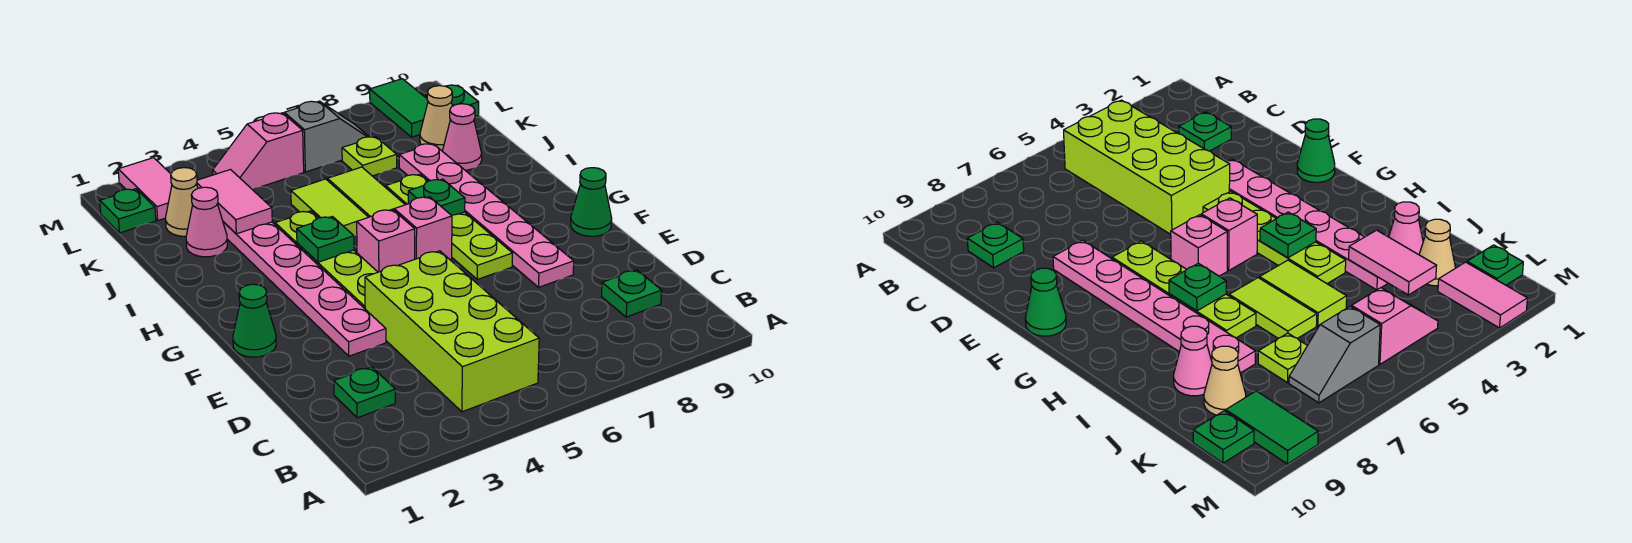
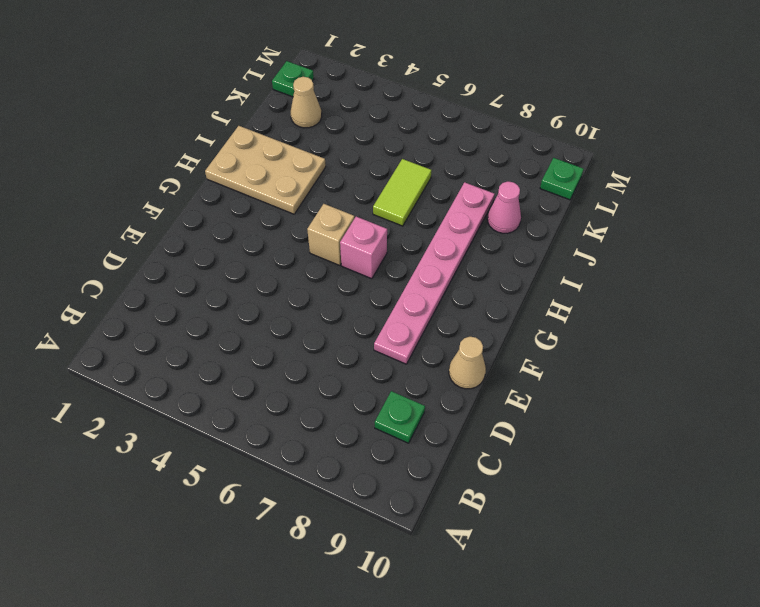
tan 1x1 cone [449,337,486,389] -> tan 1x1 cone moved to [420,86,452,151]
tan 1x1 brick [307,204,354,266] -> pink 1x1 brick [357,209,415,272]
tan 2x3 plate [205,126,326,214] -> pink 1x6 plate [223,222,386,356]
none -> lime 2x4 brick [365,251,539,412]
none -> green 1x1 plate [334,367,395,418]
none -> green 1x1 cone [233,284,276,357]

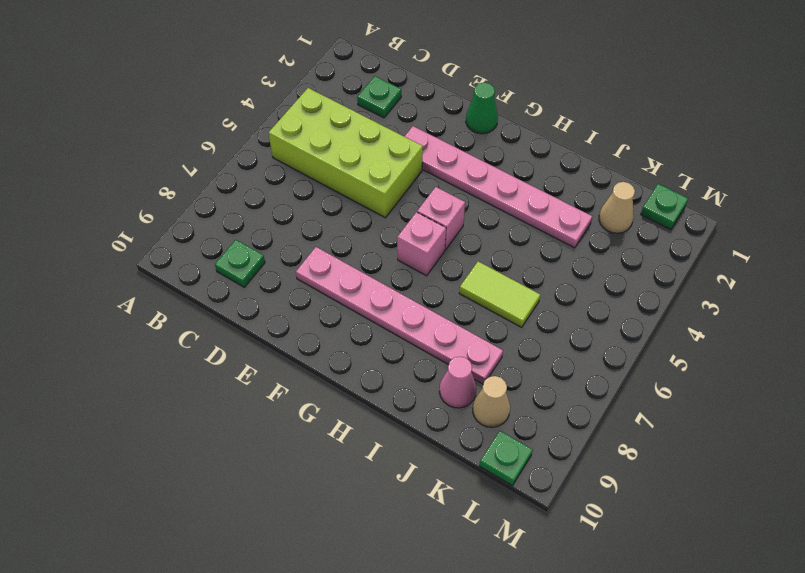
none -> lime 1x4 plate [275,211,378,309]
none -> lime 1x4 plate [386,174,512,279]
none -> green 1x1 cone [571,168,612,236]

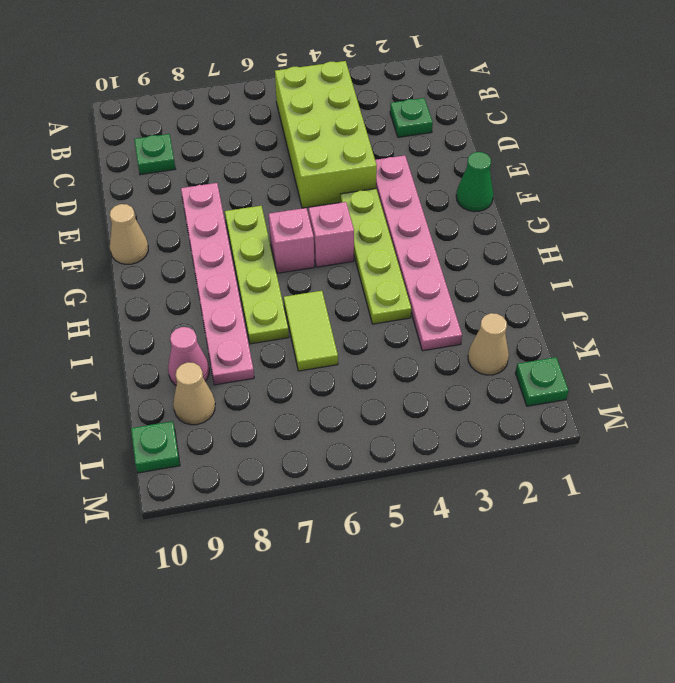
tan 1x1 cone [110,204,148,264] -> green 1x1 cone [571,168,612,236]
none -> lime 1x2 tile [291,179,368,236]
none -> pink 1x1 cone [186,187,227,257]
none -> lime 1x1 plate [342,137,397,176]

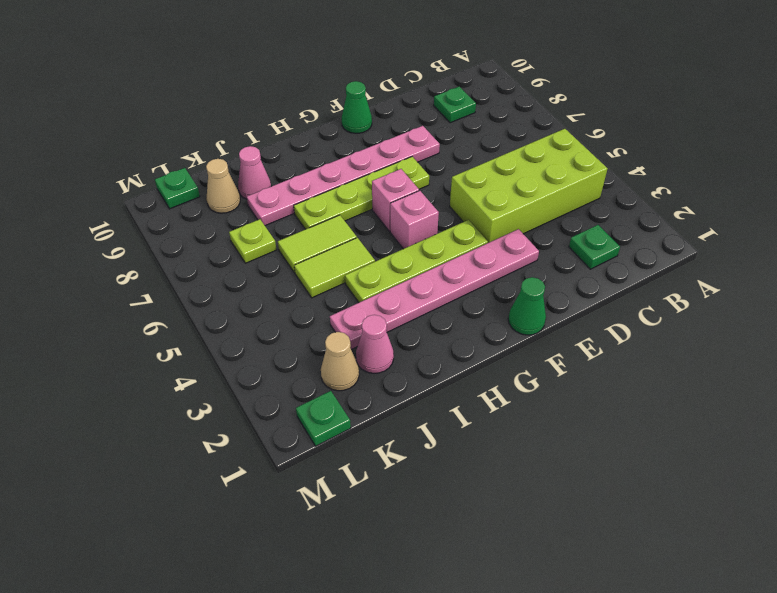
none -> pink 1x2 tile [118,158,172,220]
none -> pink 1x2 slope [213,113,304,189]
none -> grey 1x2 slope [284,101,369,172]

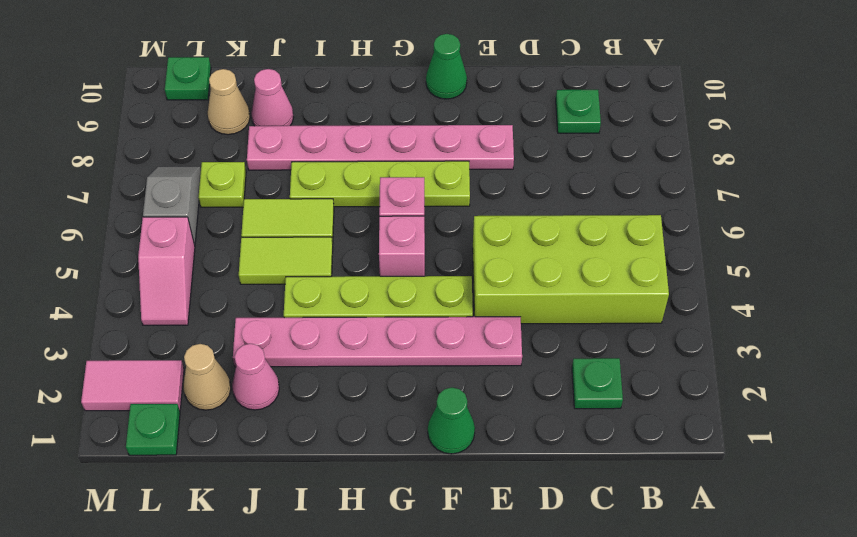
none -> green 1x2 tile [370,79,428,137]
none -> green 1x1 plate [297,216,354,262]
none -> green 1x1 plate [408,179,465,215]

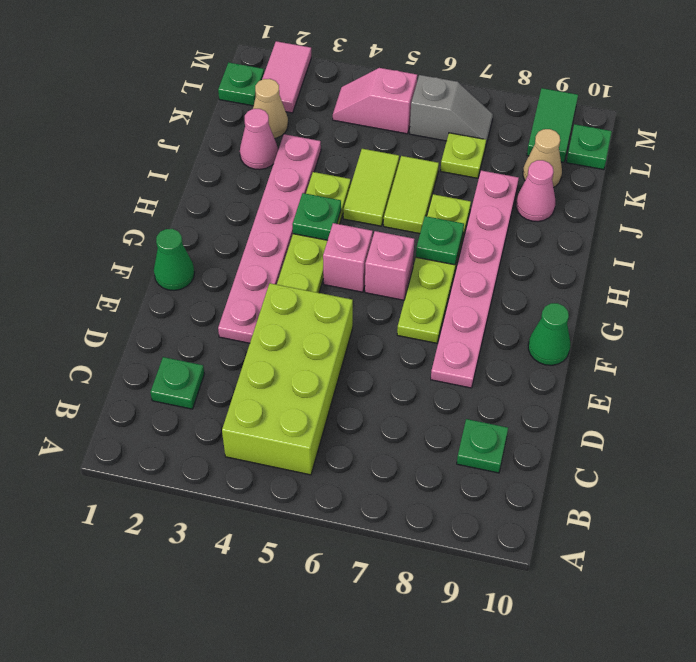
none -> pink 1x2 tile [196,170,272,234]

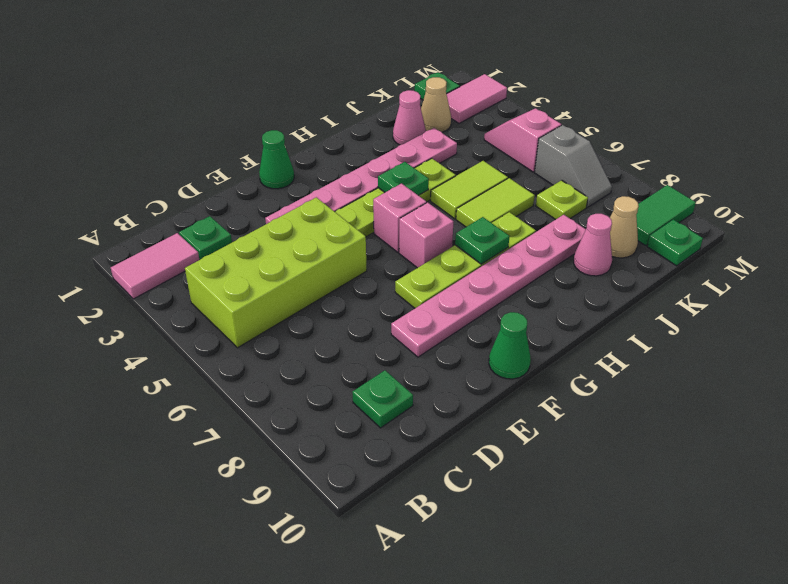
pink 1x2 tile [111,233,199,299] -> pink 1x2 tile moved to [196,170,272,234]

